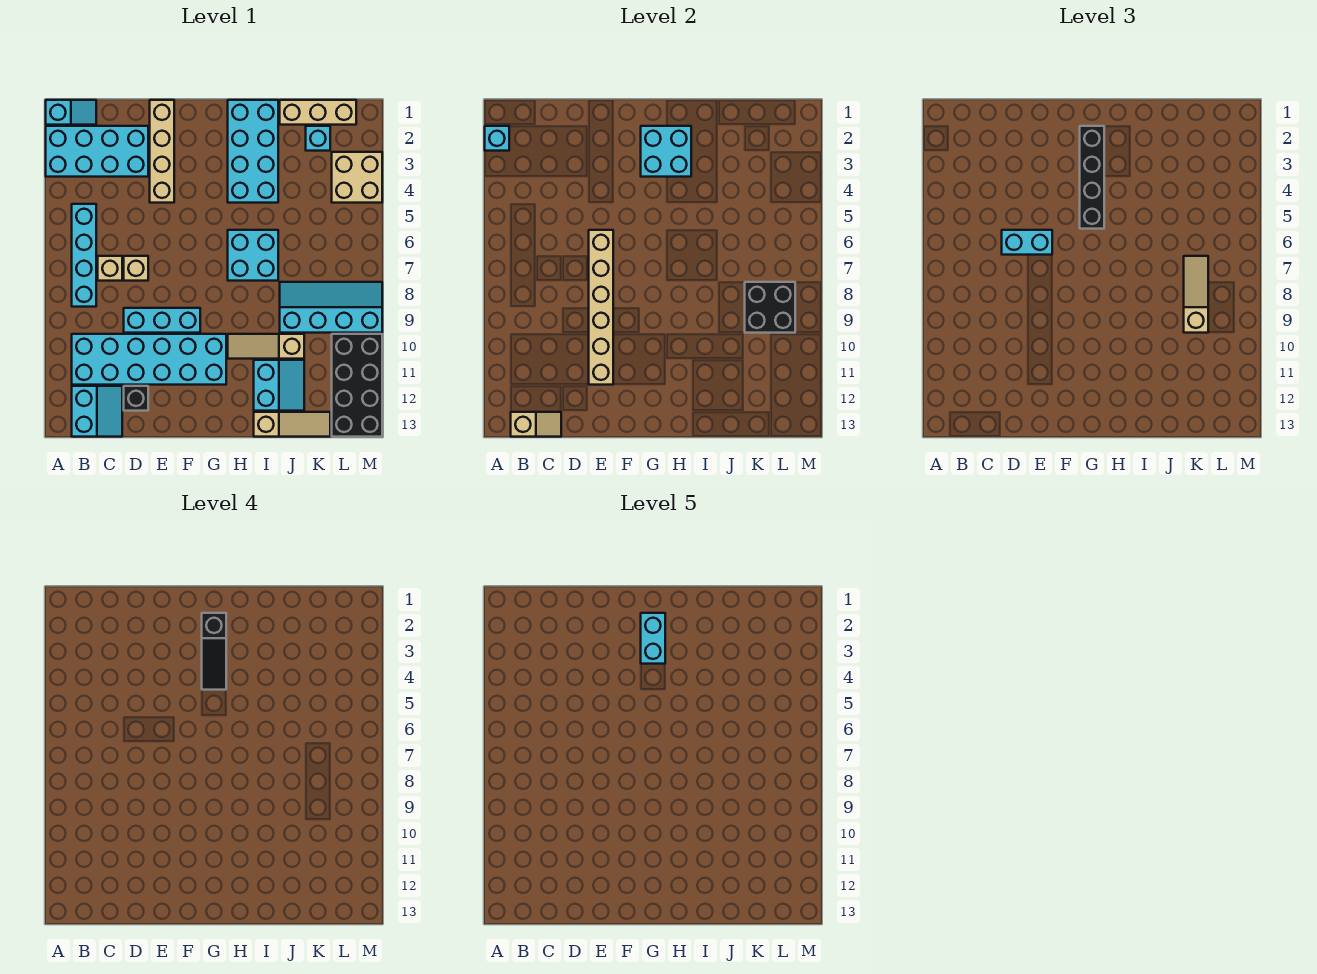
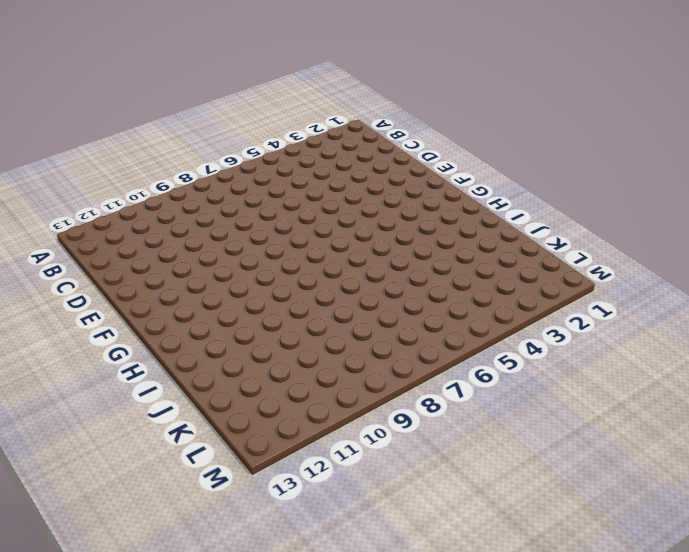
none -> cyan 1x2 slope [46,100,96,125]
none -> cyan 2x4 brick [46,126,148,177]
none -> cyan 1x4 brick [72,204,96,307]
none -> cyan 2x6 brick [72,334,226,385]

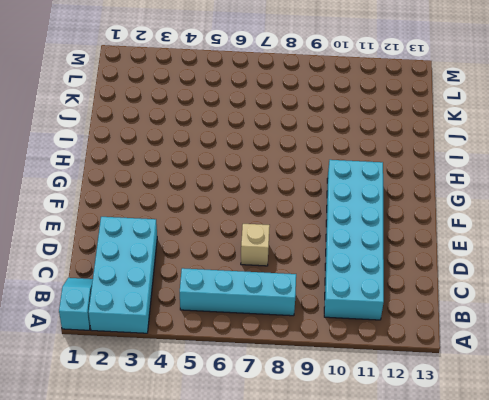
none -> cyan 2x2 slope [72,386,122,437]
none -> tan 1x1 brick [98,256,122,281]
none -> cyan 1x3 brick [124,308,200,333]
none -> black 1x1 brick [124,386,148,411]

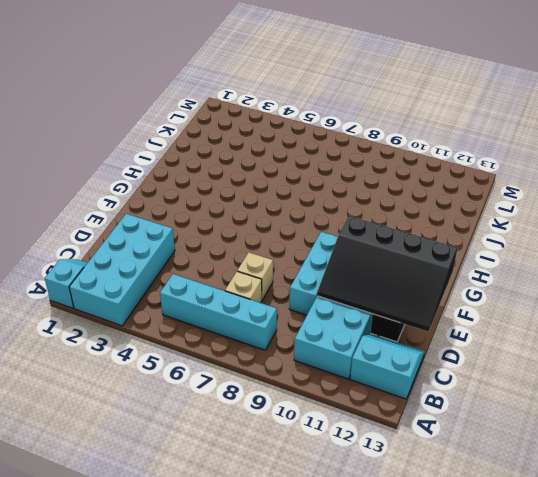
black 3x4 slope [317,216,458,332] -> tan 1x6 brick [589,230,613,385]
none -> tan 1x4 brick [150,100,174,203]
none -> cyan 2x4 brick [228,100,278,203]
none -> cyan 2x2 brick [228,230,278,281]
none -> tan 1x3 slope [228,334,304,359]

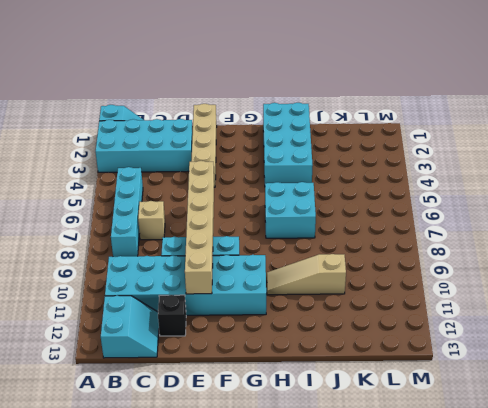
none -> tan 1x1 brick [124,256,148,281]
none -> cyan 2x2 slope [254,360,304,411]
none -> tan 1x3 slope [254,412,330,437]
none -> tan 1x3 brick [280,100,356,125]

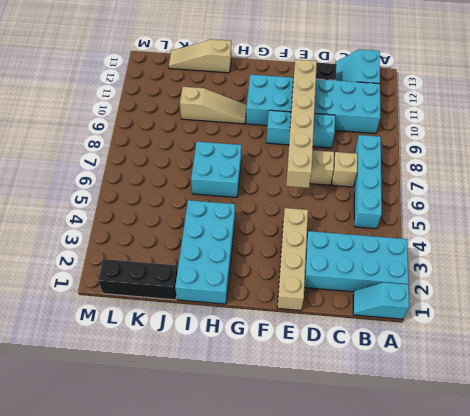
black 1x3 brick [98,259,178,300] -> tan 1x3 brick [280,100,356,125]
none -> cyan 2x2 slope [254,360,304,411]
none -> cyan 2x4 slope [280,282,382,333]
none -> cyan 1x1 brick [306,126,330,151]
none -> tan 2x2 brick [332,152,382,203]

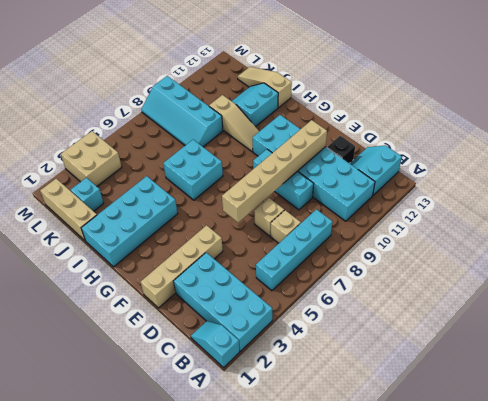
none -> black 2x4 brick [332,334,382,437]
none -> cyan 1x1 brick [485,126,509,151]
none -> tan 1x2 slope [511,412,561,437]
none -> cyan 2x2 brick [641,126,691,177]

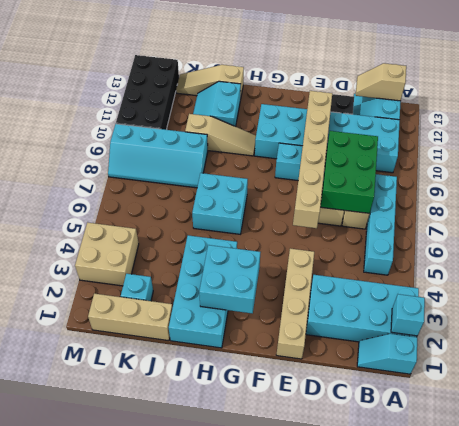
green 2x3 brick [321,131,378,213] -> none
none -> black 2x2 brick [745,282,795,333]
none -> cyan 1x2 brick [1002,230,1052,255]
none -> black 1x4 brick [1080,126,1104,229]
none -> tan 1x3 slope [1184,256,1208,333]

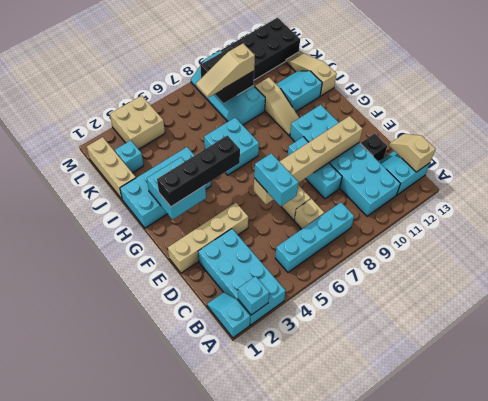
none -> black 1x3 slope [202,613,226,690]
none -> cyan 1x2 brick [641,613,665,664]

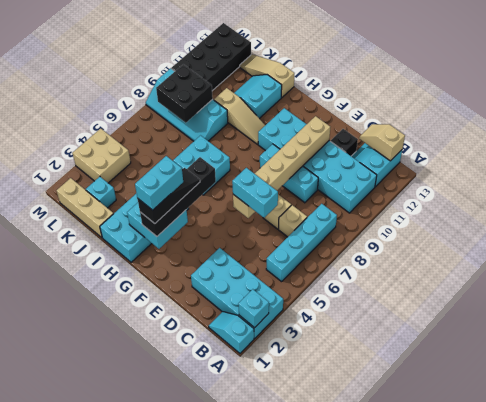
none -> tan 1x4 brick [150,100,174,203]
none -> tan 1x3 slope [1184,256,1208,333]

